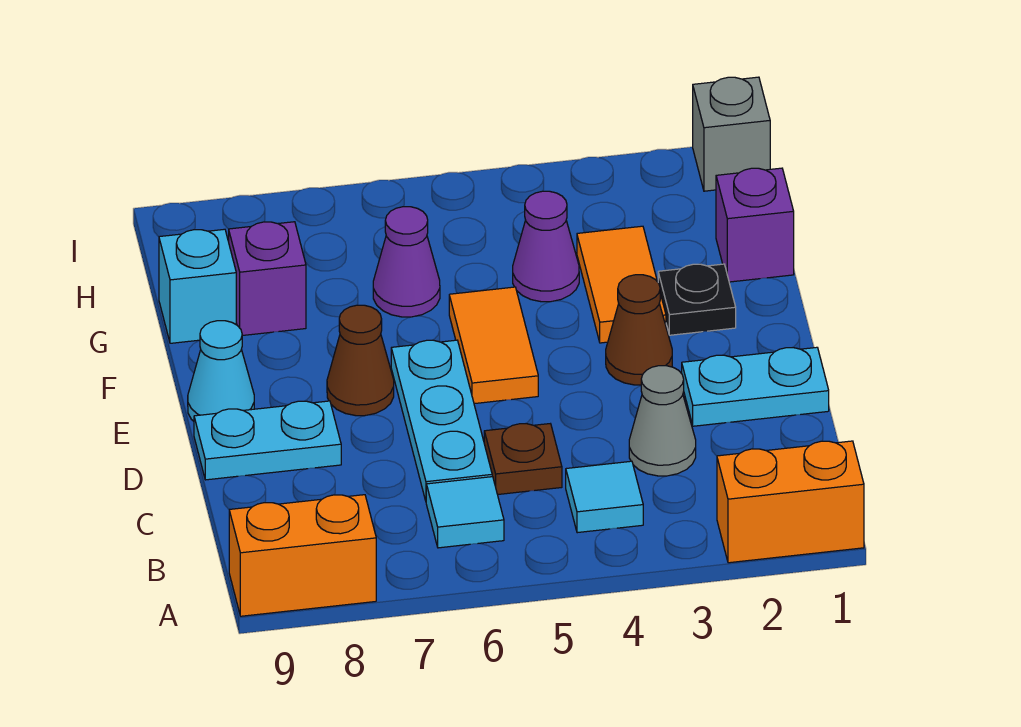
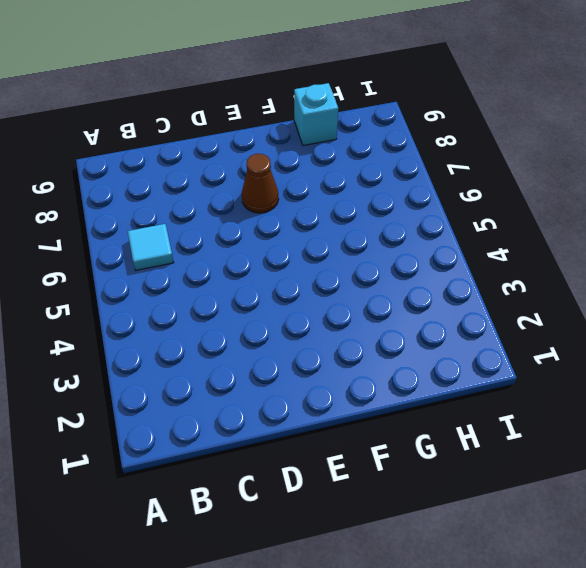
none -> orange 1x2 brick [717,441,864,563]
none -> orange 1x2 brick [229,495,376,616]
none -> cyan 1x1 tile [566,461,643,533]

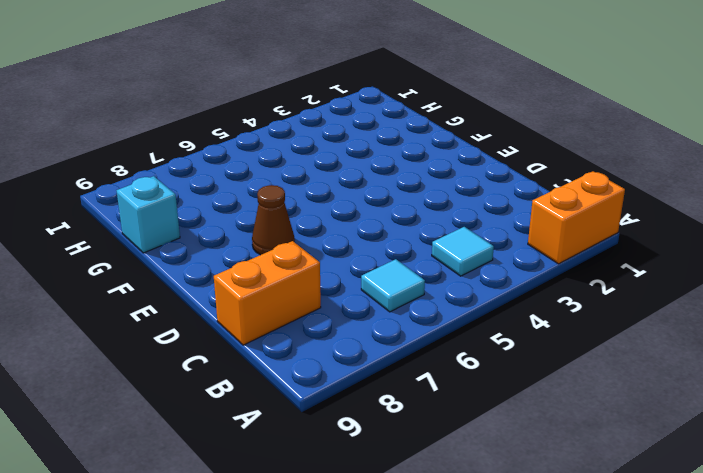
orange 1x2 brick [214,241,321,345] -> orange 1x2 brick moved to [229,495,376,616]
none -> grey 1x1 cone [629,366,696,476]
none -> brown 1x1 plate [484,424,562,495]
none -> cyan 1x3 plate [391,340,492,501]

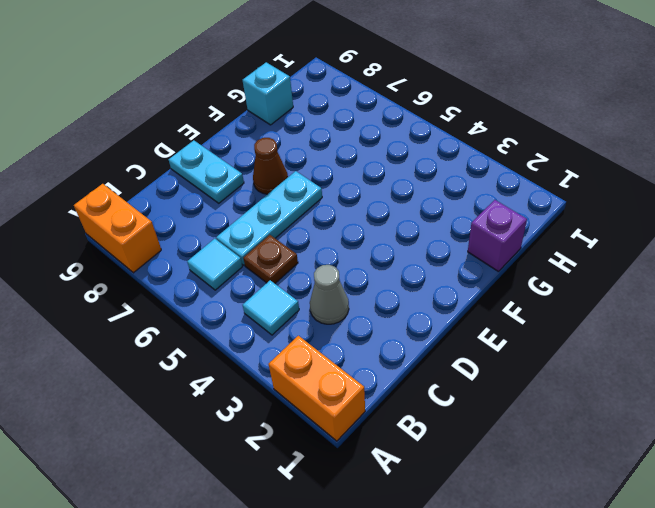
none -> cyan 1x2 plate [682,347,829,426]
none -> brown 1x1 cone [606,275,672,385]
none -> orange 1x2 tile [449,287,538,404]

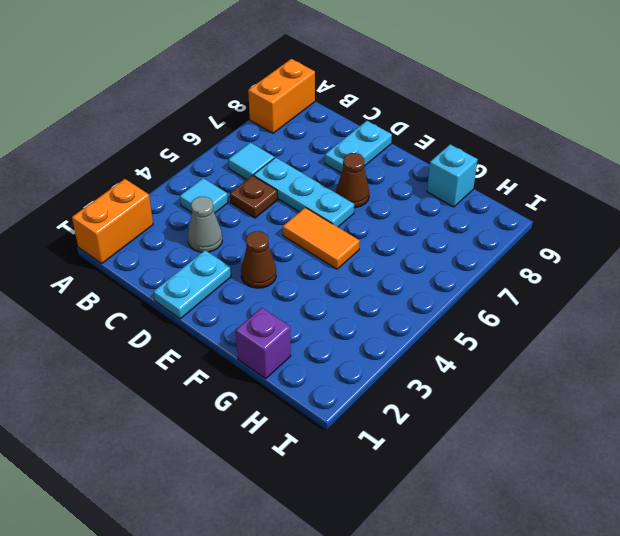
none -> cyan 1x1 cone [188,321,254,421]
none -> black 1x1 plate [658,264,736,335]
none -> orange 1x2 tile [577,226,666,343]

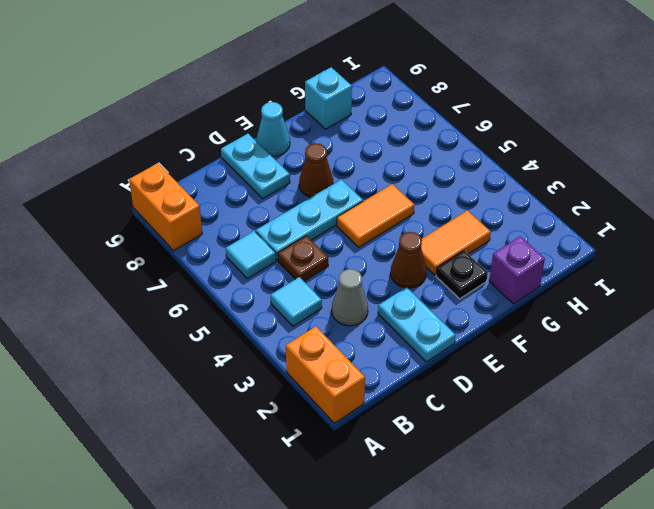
none -> purple 1x1 cone [513,191,579,302]
none -> purple 1x1 cone [373,207,440,317]
none -> purple 1x1 brick [229,222,306,336]

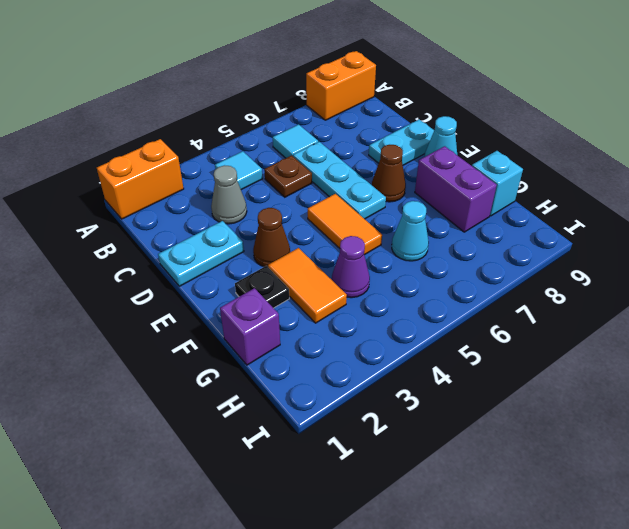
purple 1x2 brick [415,146,497,232] -> purple 1x1 brick [229,222,306,336]
cyan 1x1 cone [392,201,429,261] -> purple 1x1 cone [373,207,440,317]
none -> grey 1x1 brick [693,77,770,191]

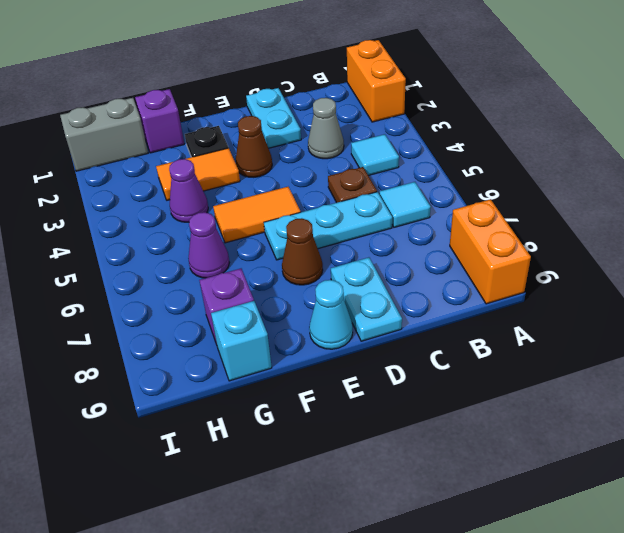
grey 1x2 brick [60,98,148,171] -> grey 1x1 brick [693,77,770,191]

